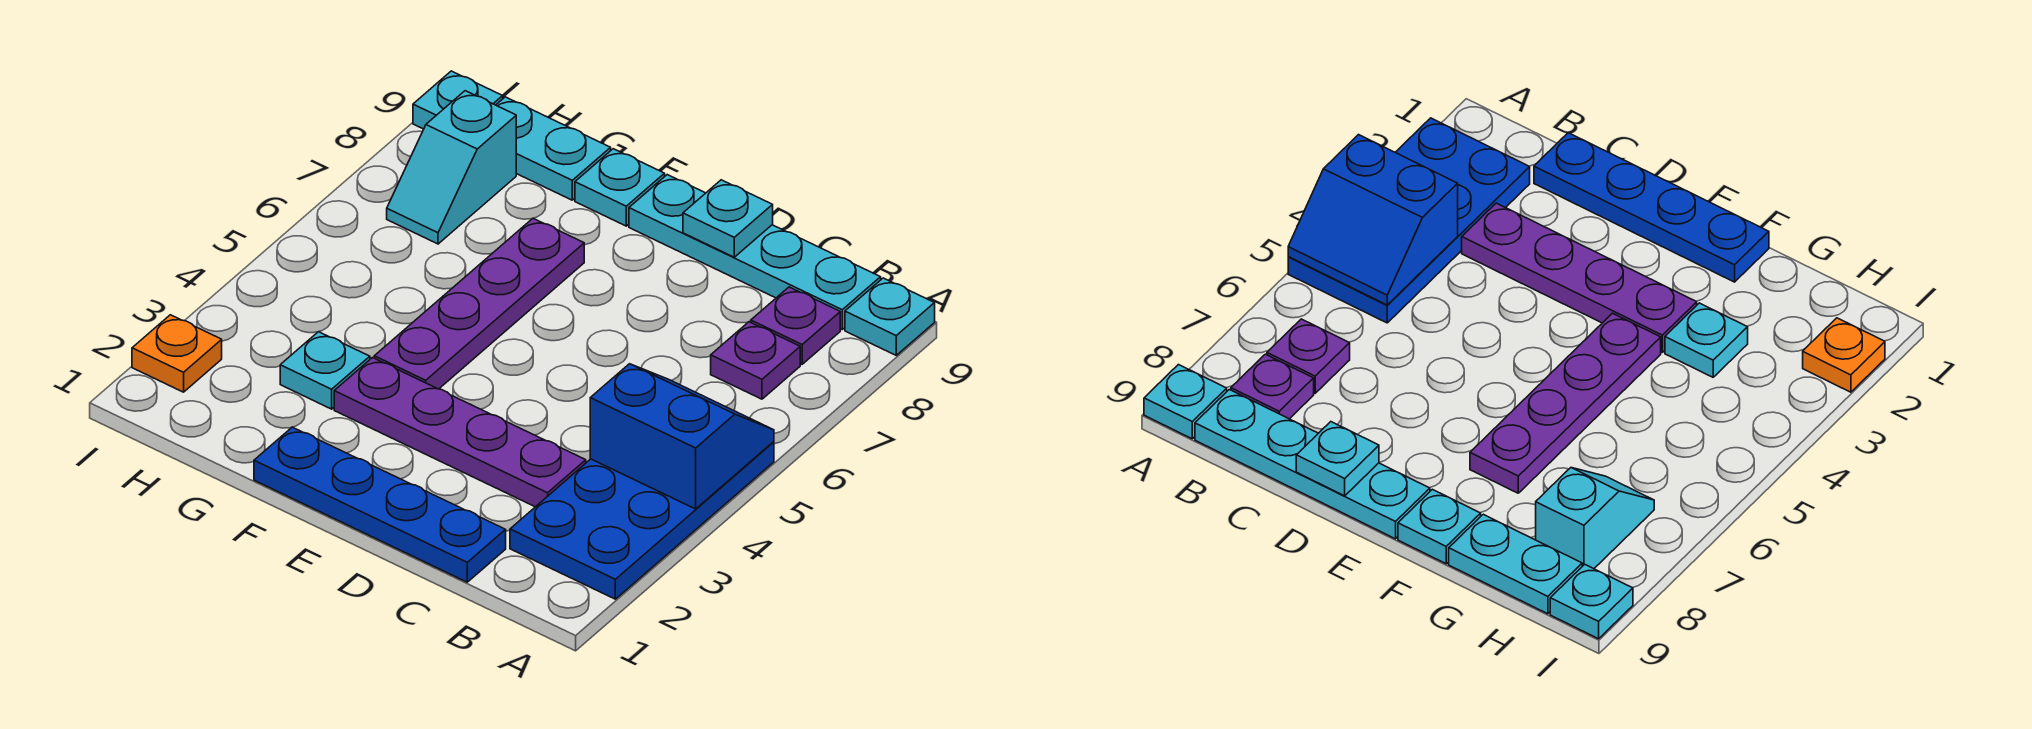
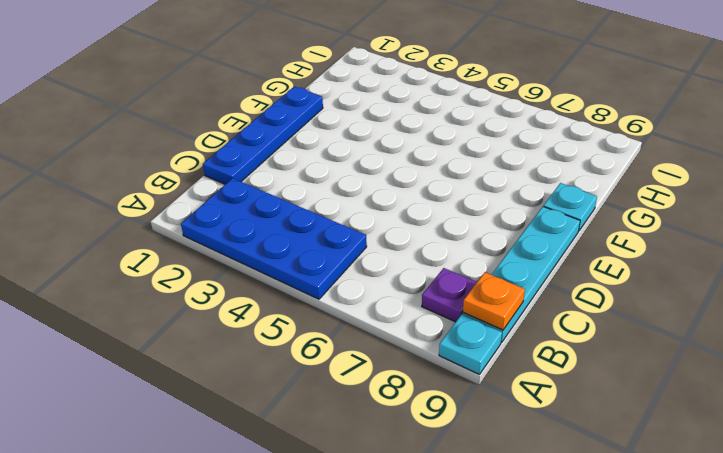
orange 1x1 plate [463,272,525,330] -> orange 1x1 plate moved to [132,315,222,392]
none -> purple 1x1 plate [711,322,800,399]
none -> purple 1x4 plate [334,358,586,507]
none -> purple 1x4 plate [374,218,584,389]

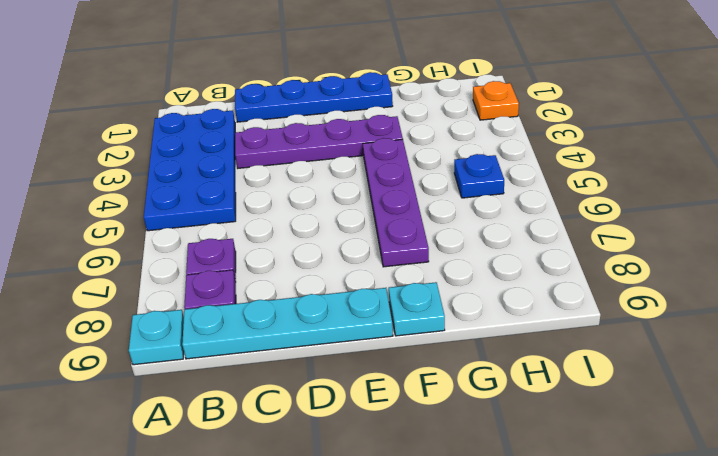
blue 1x1 plate [454,154,504,198] -> none
none -> cyan 1x1 plate [280,332,370,409]
none -> cyan 1x2 plate [496,97,611,200]
none -> cyan 1x2 slope [387,91,516,244]

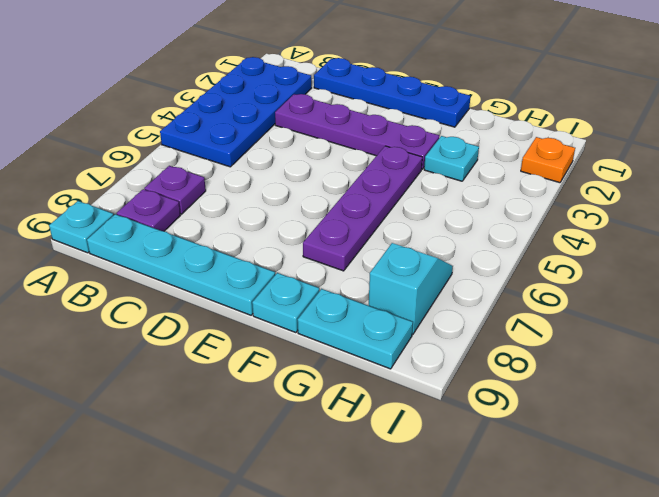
none -> cyan 1x1 plate [413,71,503,129]
none -> blue 2x2 slope [590,364,774,509]
none -> cyan 1x1 plate [683,180,773,257]

